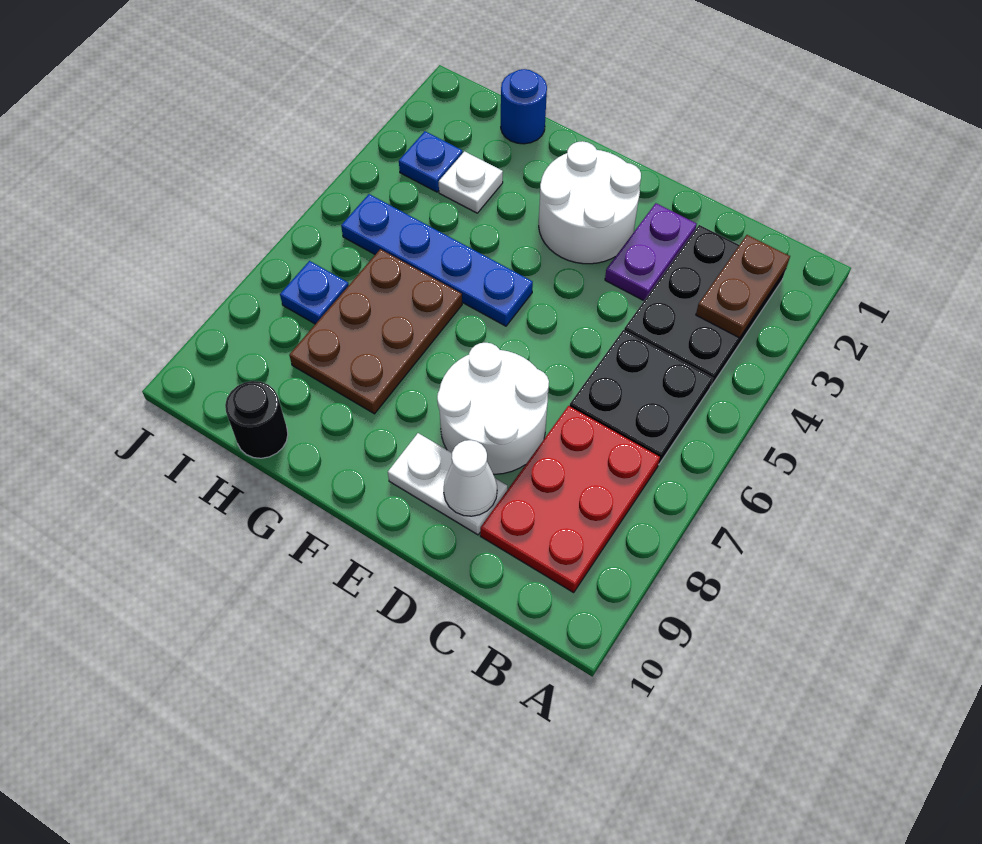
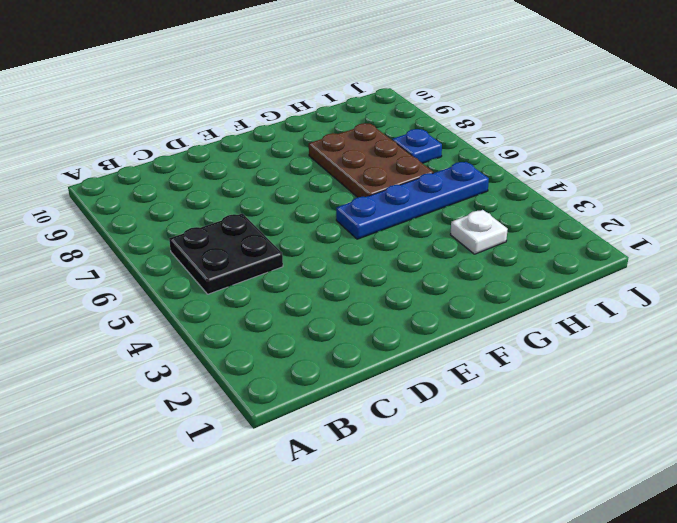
none -> black 2x3 plate [624,225,786,386]
none -> red 2x3 plate [480,406,660,592]
none -> purple 1x2 plate [605,203,697,301]

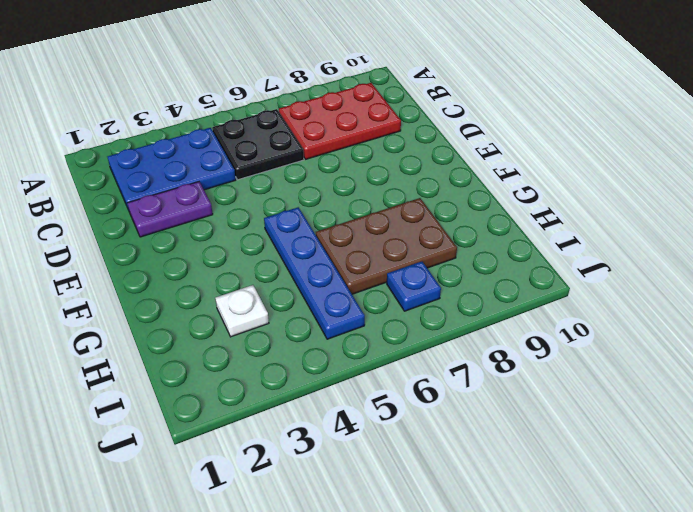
blue 2x3 plate [108,128,236,210] -> black 2x3 plate [624,225,786,386]
none -> white 2x2 round brick [437,343,549,474]
none -> white 1x2 plate [388,433,507,535]
none -> white 2x2 round brick [539,141,641,264]

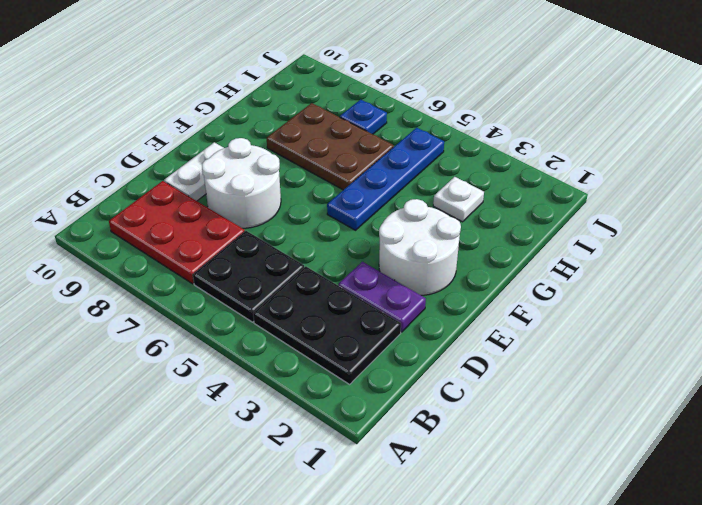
none -> blue 1x1 round brick [501,69,547,144]
none -> black 1x1 round brick [225,381,288,458]
none -> blue 1x1 plate [399,131,463,192]

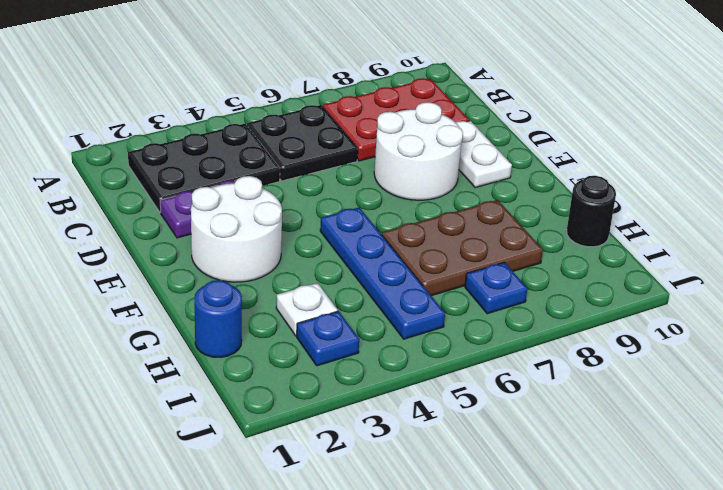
none -> brown 1x2 plate [696,235,790,338]
none -> white 1x1 cone [444,440,497,516]

